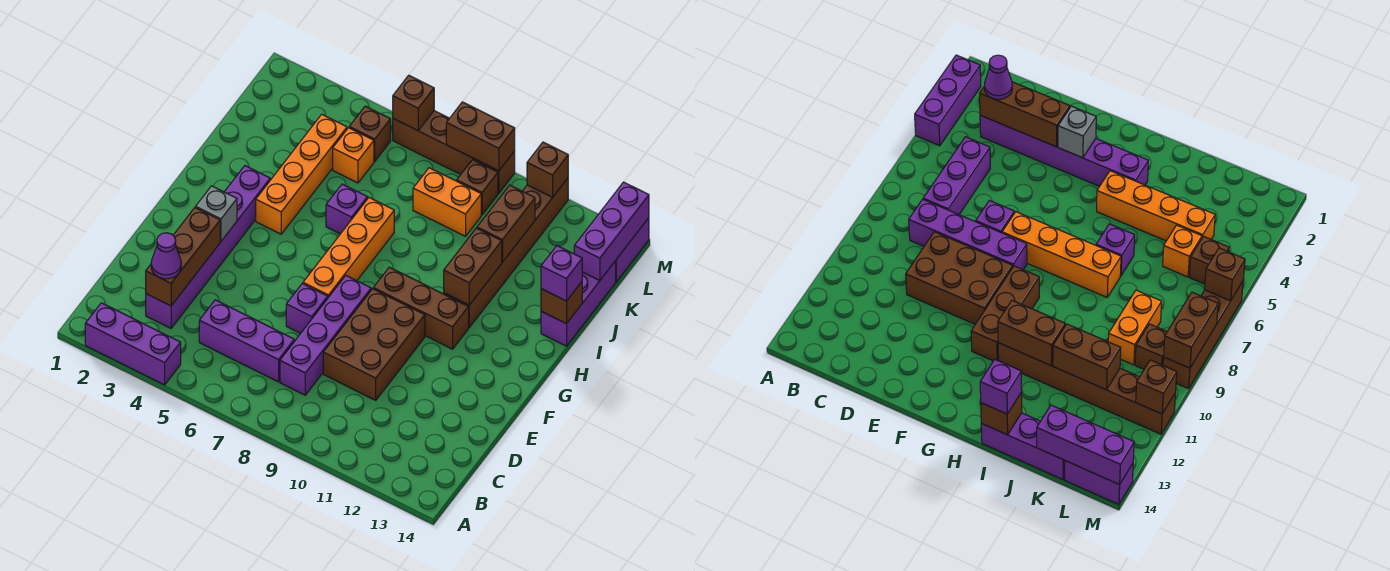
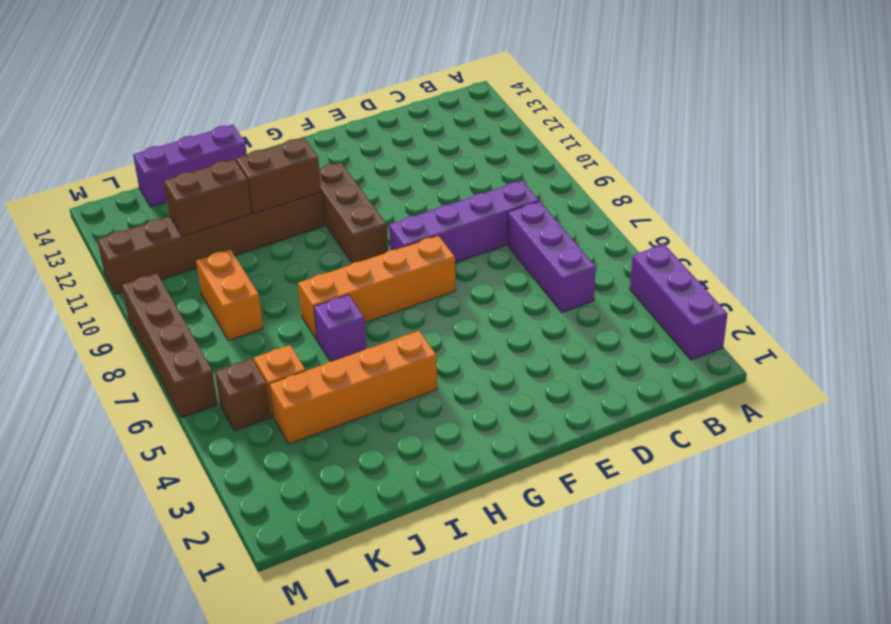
none -> purple 1x6 brick [146,166,270,328]
none -> brown 2x3 brick [323,289,425,400]
none -> purple 1x1 brick [286,284,328,333]

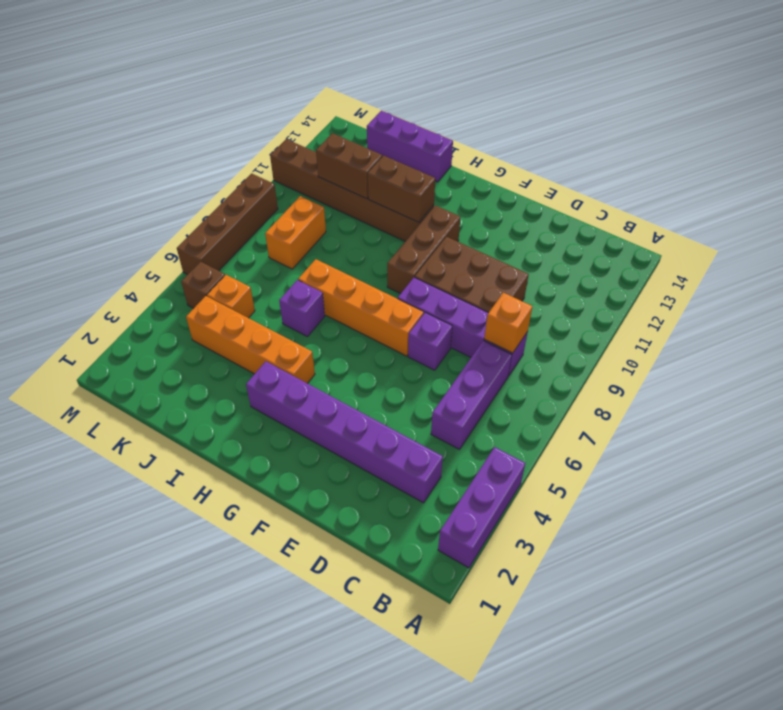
orange 1x1 brick [484,293,532,353] -> none
none -> brown 1x1 brick [457,160,498,215]
none -> purple 1x2 brick [616,218,649,282]
none -> brown 1x3 brick [146,208,220,306]

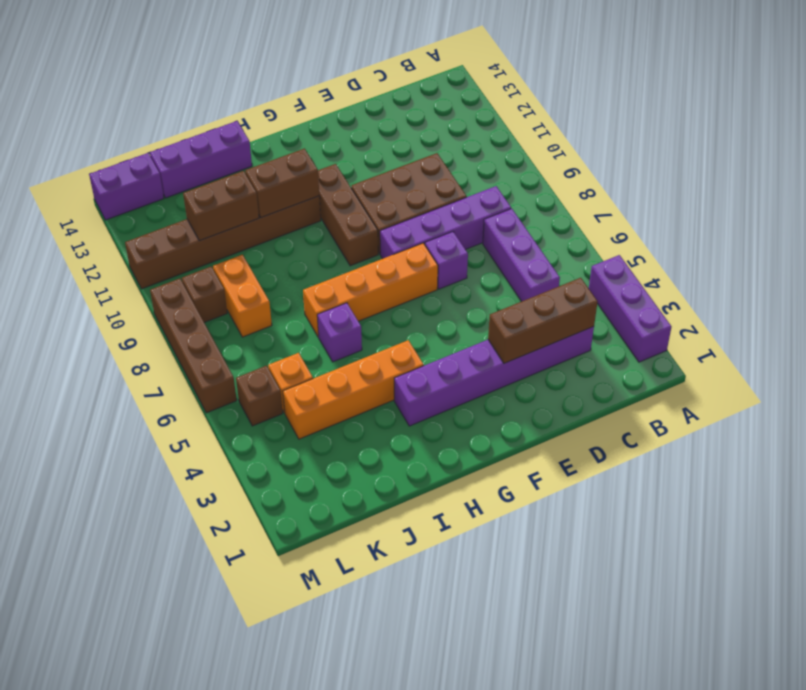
none -> grey 1x1 brick [196,186,237,241]
none -> brown 1x1 brick [541,282,582,324]
none -> purple 1x3 brick [574,182,649,281]

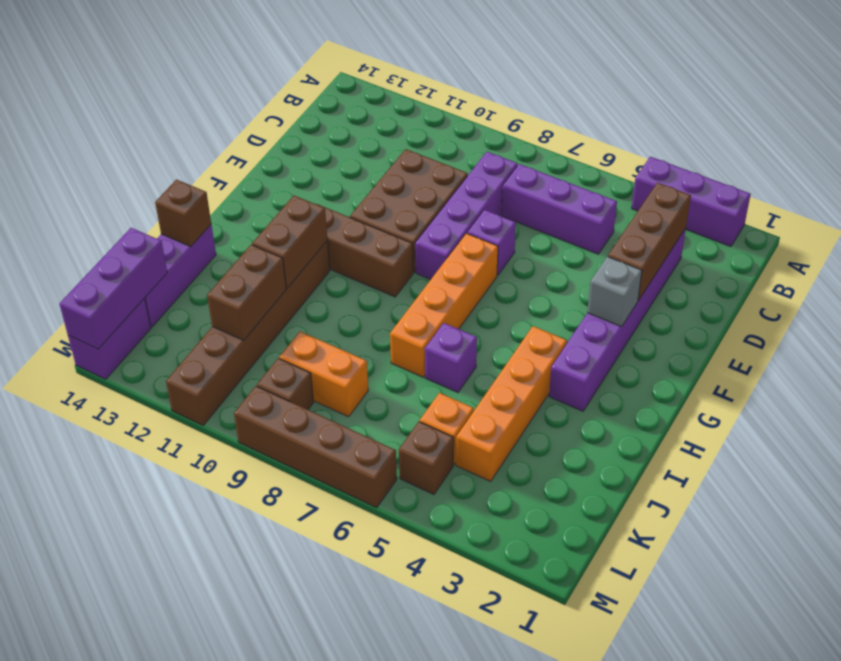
none -> brown 1x1 brick [393,75,434,131]
none -> brown 1x2 brick [446,102,515,171]
none -> brown 1x1 brick [527,142,568,197]

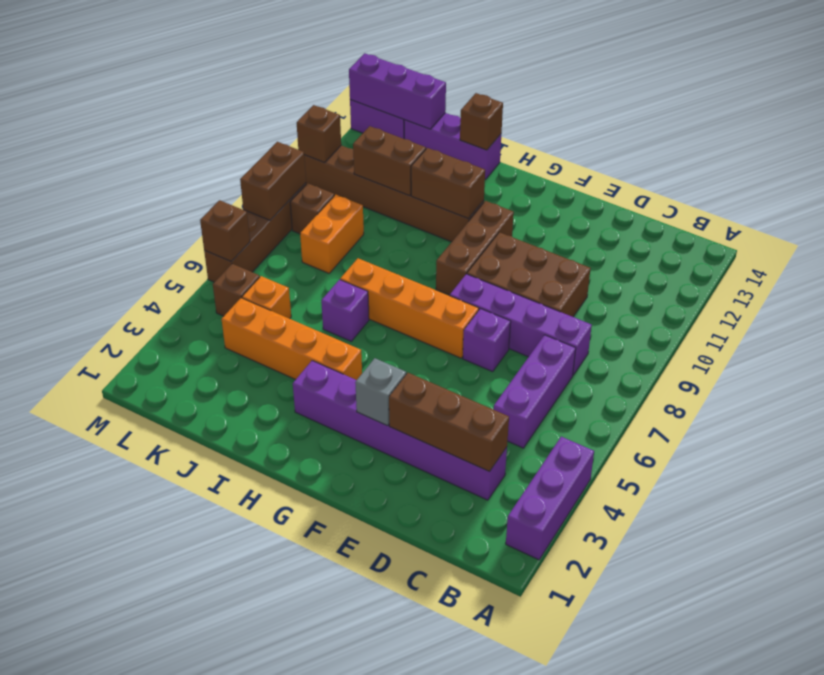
none -> purple 1x1 cone [151,233,181,279]
none -> purple 1x1 brick [541,246,582,301]

